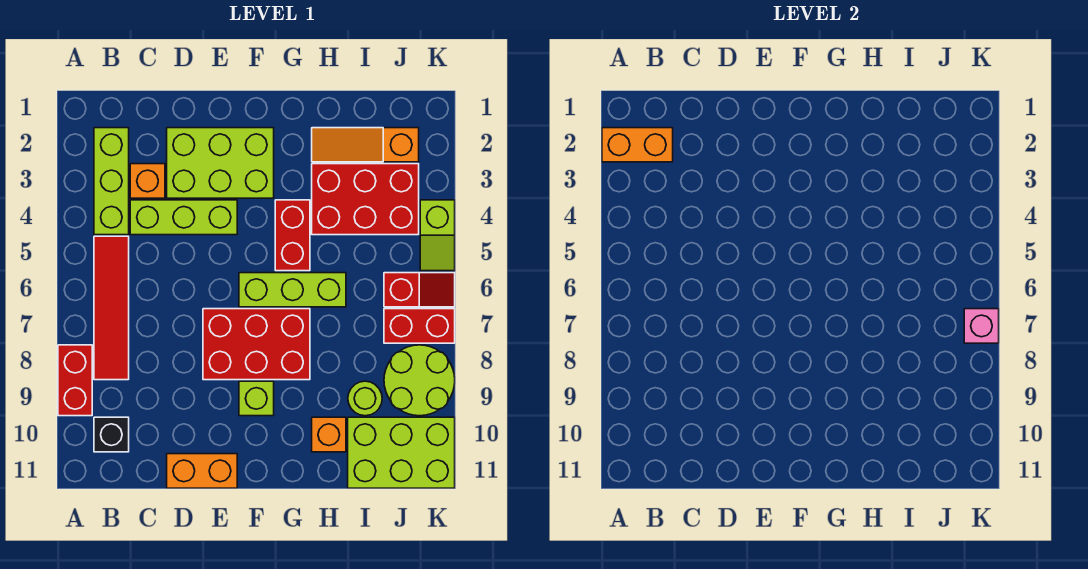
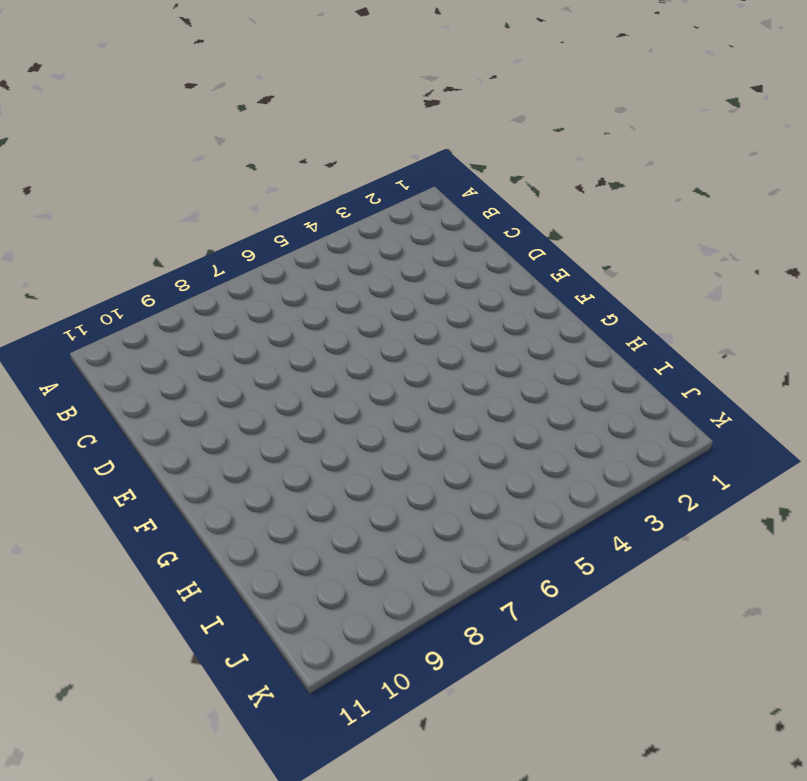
none -> red 1x2 brick [58,345,92,416]
none -> lime 1x3 brick [94,128,129,235]
none -> red 1x4 tile [94,236,129,380]

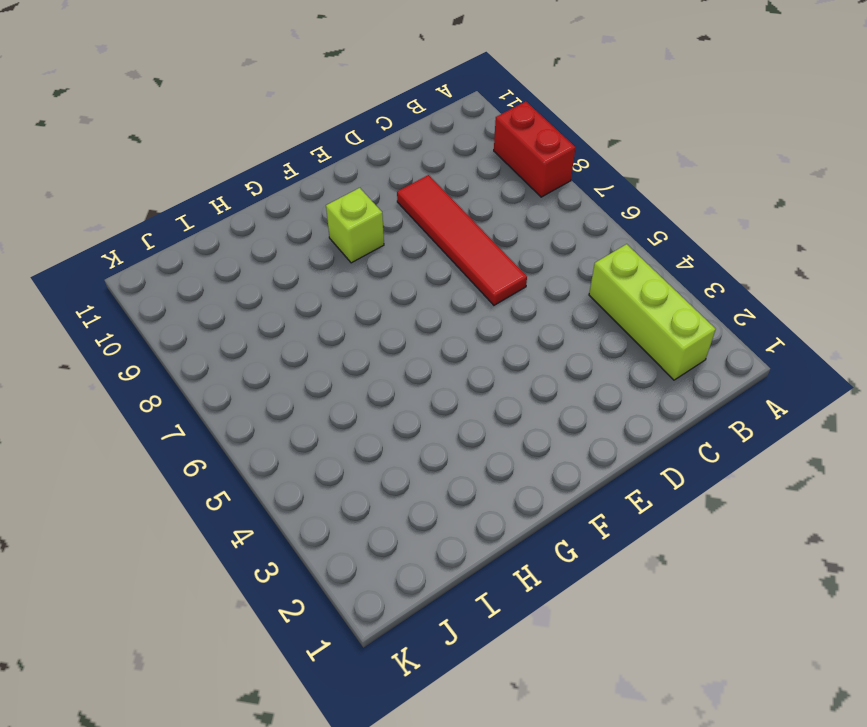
red 1x4 tile [397,175,527,305] -> red 1x4 tile moved to [94,236,129,380]
none -> black 1x1 brick [94,417,129,452]
none -> orange 1x1 brick [130,164,165,198]
none -> lime 1x3 brick [130,200,237,235]

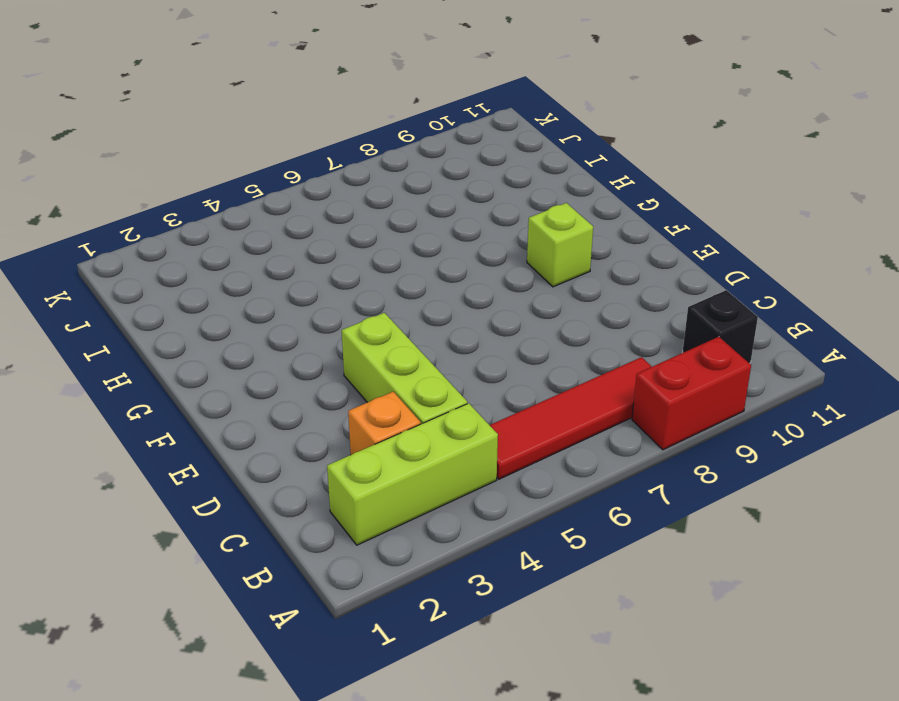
none -> lime 2x3 brick [167,128,274,198]
none -> orange 1x2 brick [167,454,237,488]
none -> red 2x3 brick [203,309,310,380]

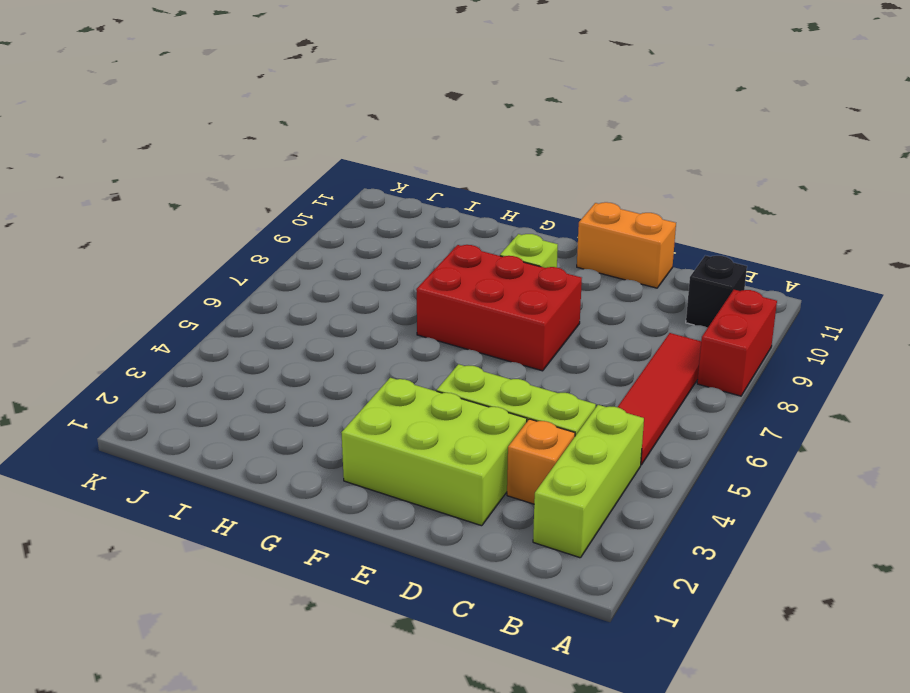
none -> lime 1x3 brick [239,273,346,307]
none -> red 1x2 brick [275,200,310,271]
none -> orange 1x3 slope [312,128,419,162]

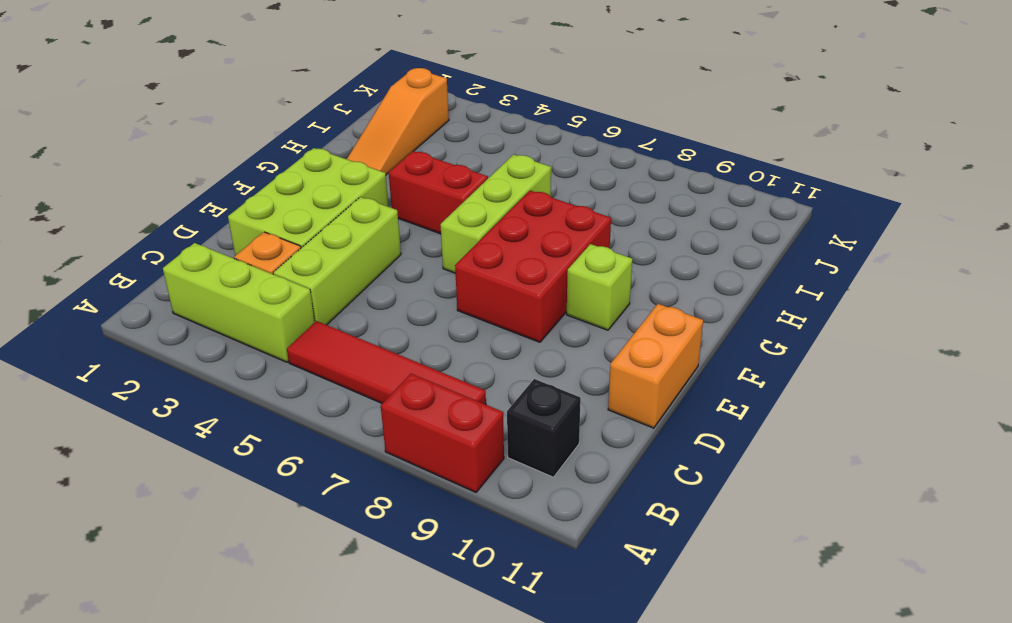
none -> red 2x3 brick [312,164,419,235]
none -> orange 1x1 brick [312,417,346,452]
none -> lime 1x1 round brick [348,381,382,416]

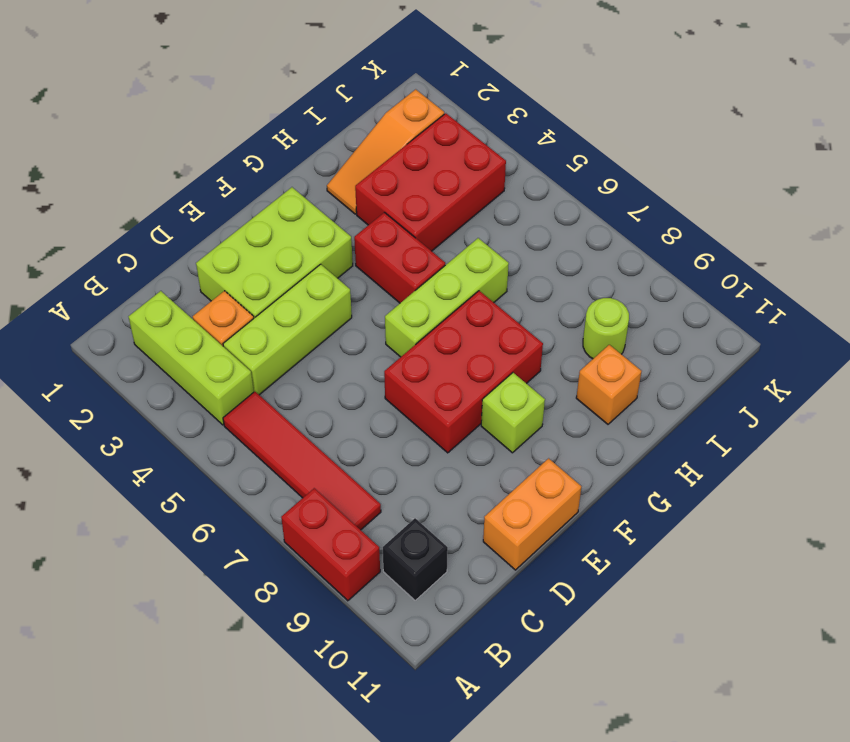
none -> lime 2x3 brick [348,417,455,488]
none -> red 1x2 slope [384,273,455,307]
none -> red 1x2 brick [384,309,455,343]

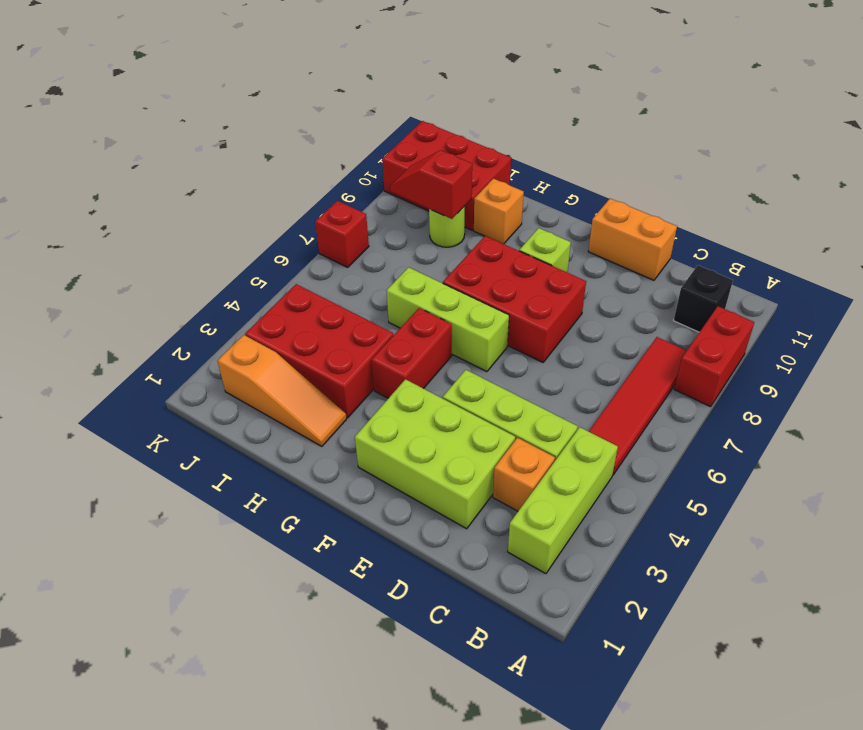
red 1x2 slope [390,150,472,219] -> red 1x2 slope moved to [384,273,455,307]
red 2x3 brick [382,121,511,230] -> lime 2x3 brick [348,417,455,488]
red 1x1 brick [315,201,369,267] -> red 1x2 brick [384,309,455,343]
none -> lime 2x2 round brick [384,345,455,416]
none -> lime 1x2 slope [420,200,455,271]
none -> orange 1x2 brick [602,128,673,162]

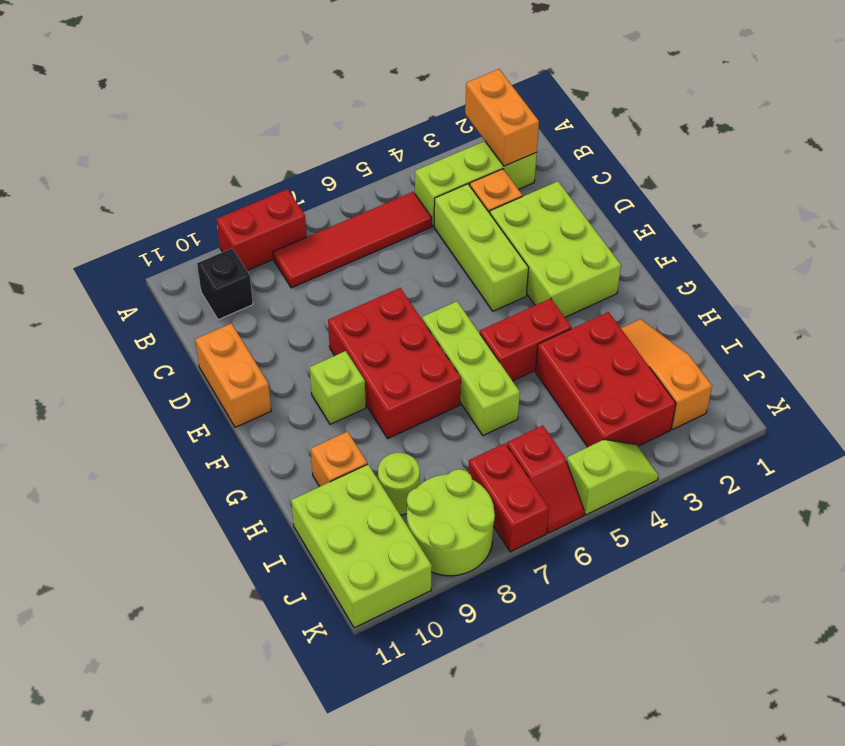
lime 1x2 slope [567,440,658,515] -> lime 1x2 slope turned to [420,200,455,271]
none -> pink 1x1 brick [964,309,999,343]

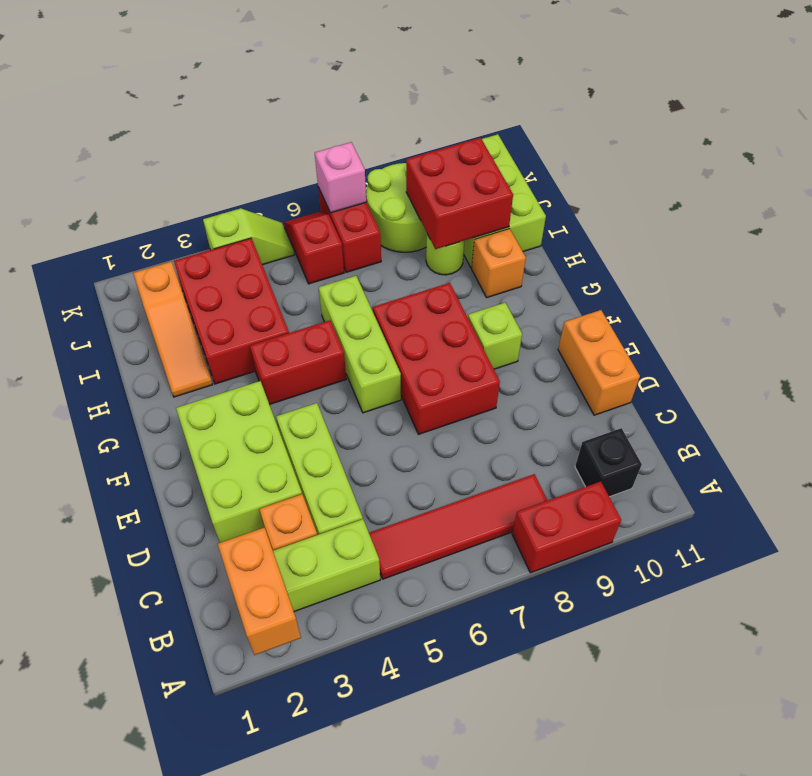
red 2x2 brick [406,138,513,249] -> none

